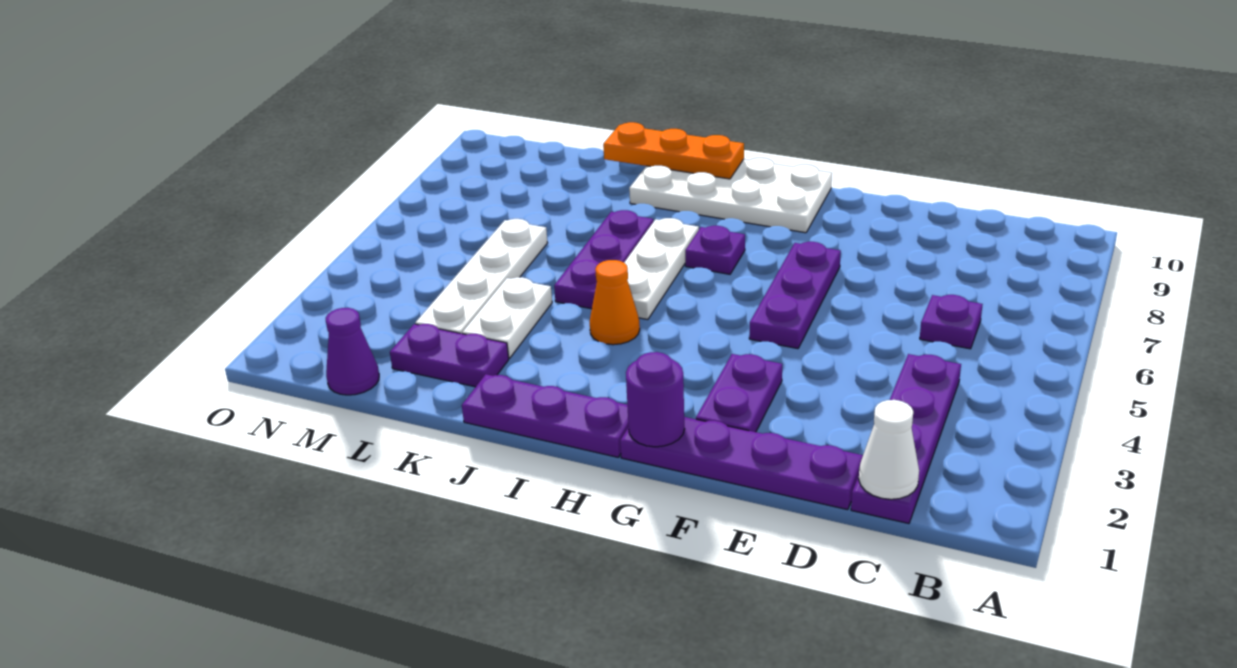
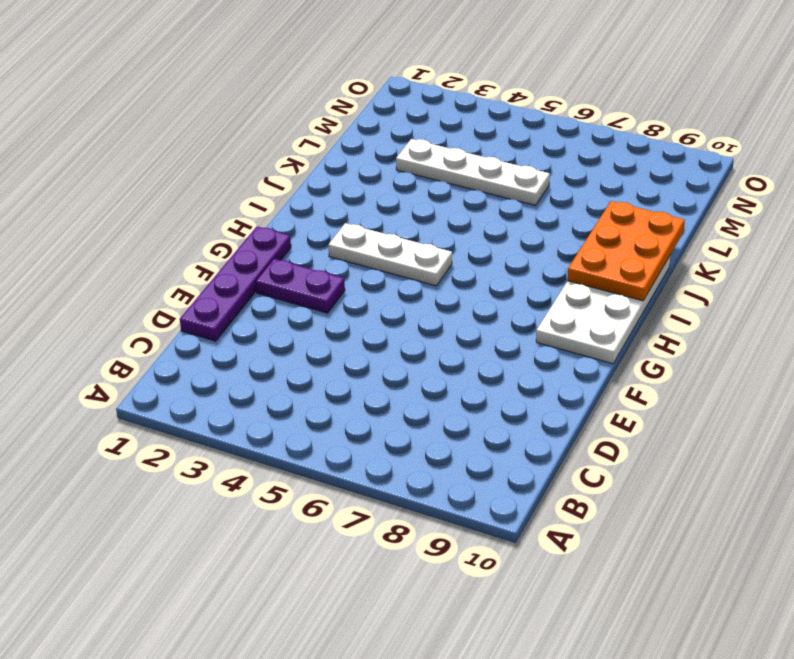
white 1x3 plate [328,223,452,286] -> white 1x3 plate moved to [624,218,699,320]
orange 2x3 plate [567,201,685,301] -> orange 1x3 plate [603,122,744,179]
none -> purple 1x4 plate [851,354,961,524]
none -> purple 1x1 plate [920,295,983,349]
none -> purple 1x3 plate [749,242,841,349]

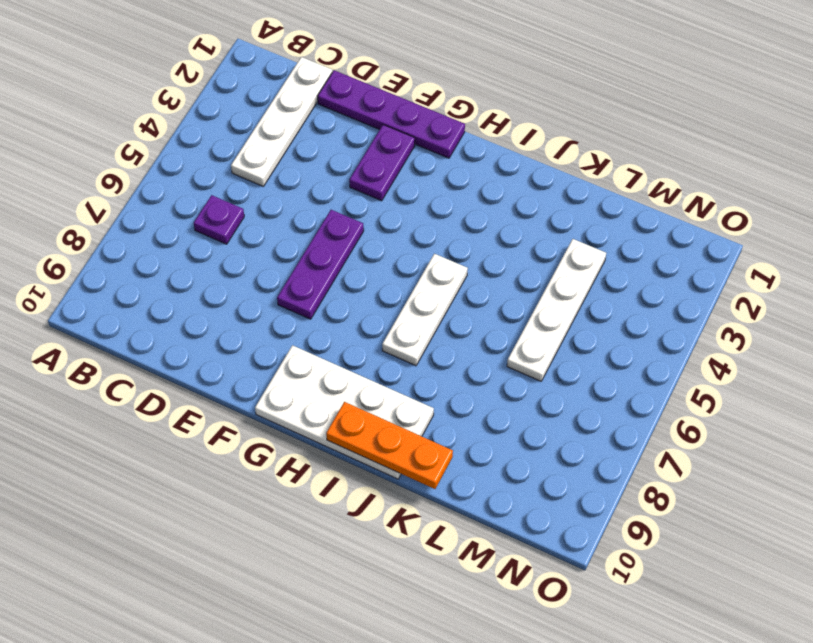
white 1x4 plate [231,57,332,186] -> purple 1x4 plate [851,354,961,524]
none -> purple 1x3 plate [462,374,629,457]
none -> purple 1x1 plate [685,226,745,274]
none -> orange 1x1 cone [590,260,640,345]

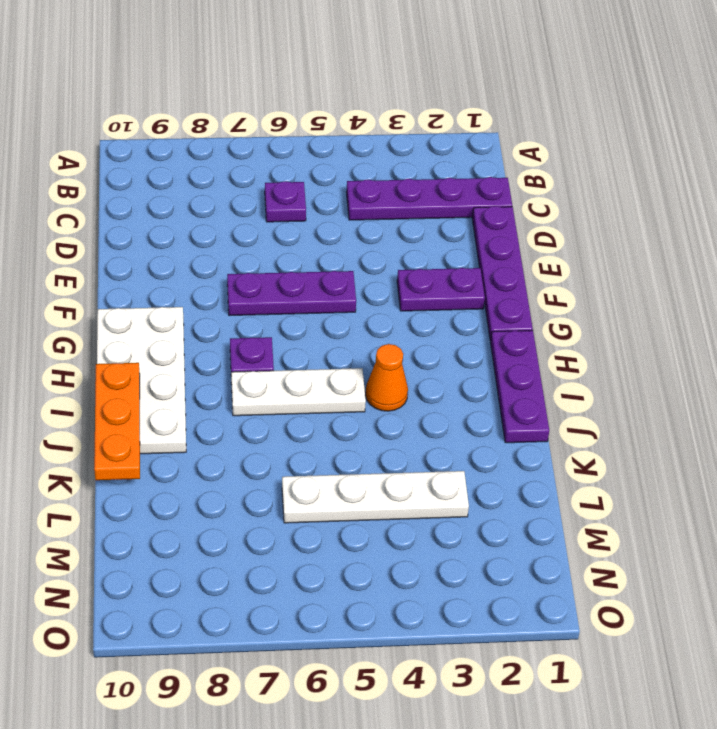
none -> purple 1x3 plate [554,210,653,309]
none -> purple 1x2 plate [390,324,509,387]
none -> white 1x2 plate [462,277,552,358]

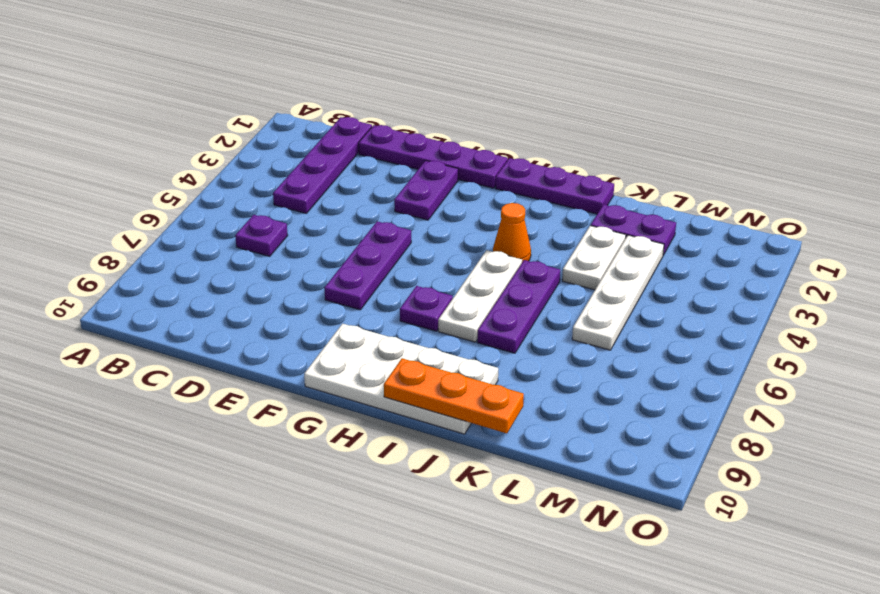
none -> purple 1x1 cone [326,308,379,395]
none -> white 1x1 cone [859,400,919,499]
none -> purple 1x1 round brick [626,352,684,447]

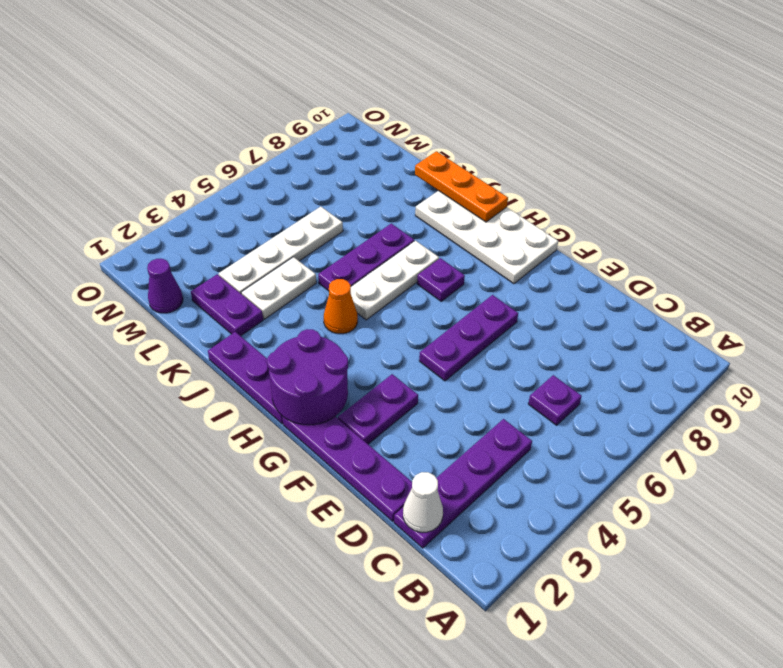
purple 2x2 round brick [267,329,348,425] -> purple 1x1 round brick [626,352,684,447]

